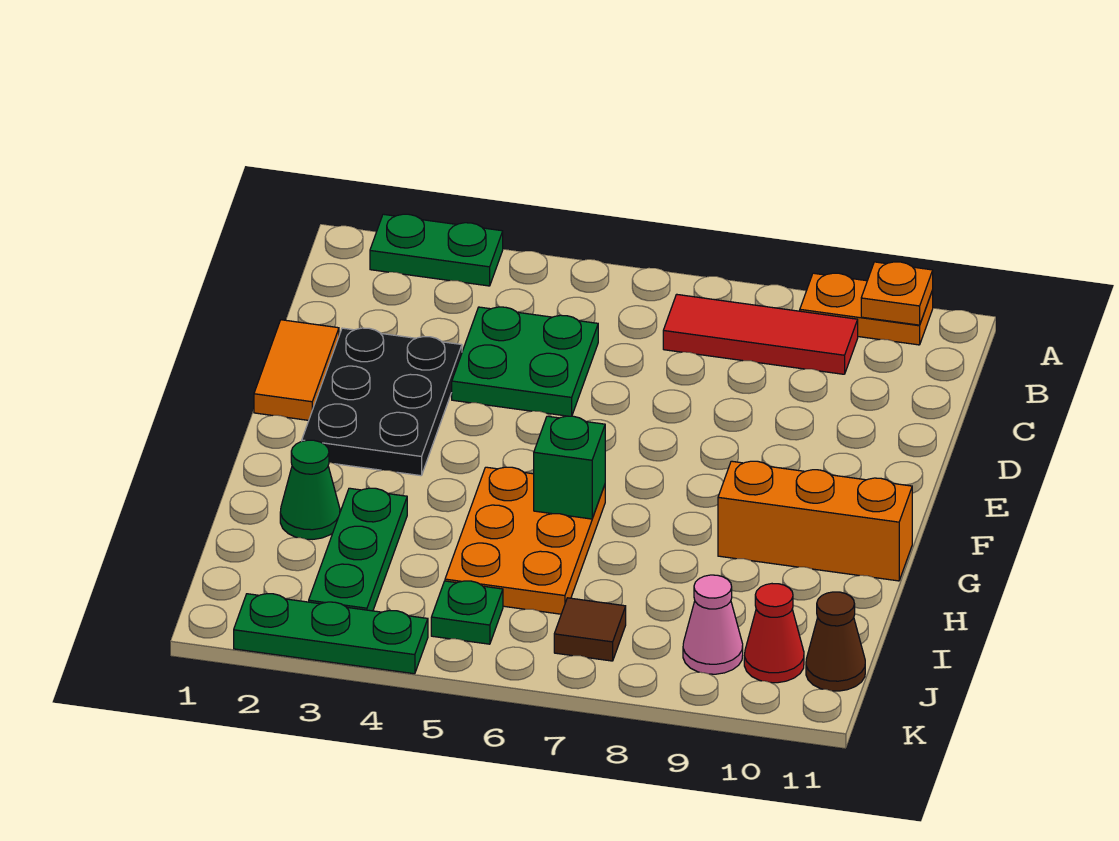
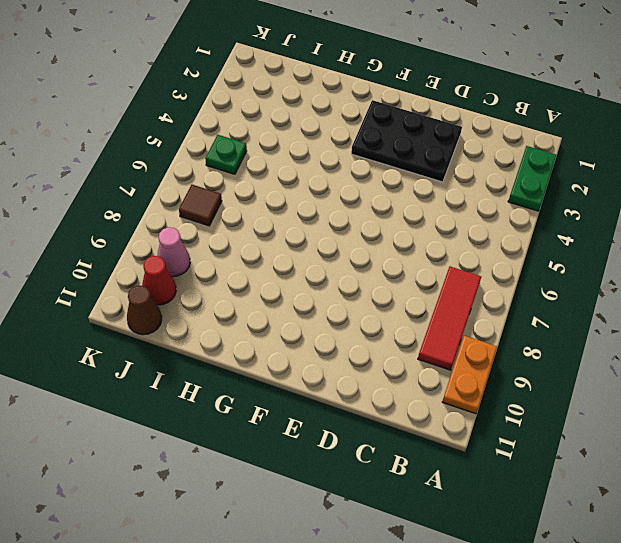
none -> green 2x2 plate [452,307,598,416]
none -> orange 1x2 tile [254,320,339,420]
none -> orange 2x3 plate [445,467,605,614]

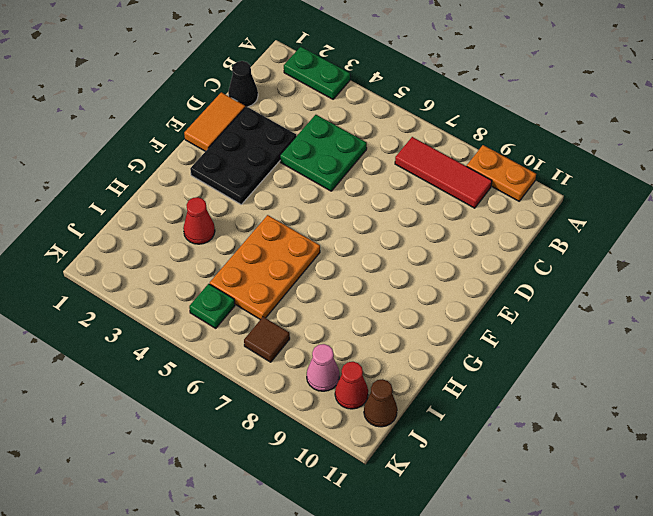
black 1x1 cone [228,61,258,107] -> none
red 1x1 cone [183,197,215,244] -> green 1x3 plate [309,488,407,611]
none -> orange 1x3 brick [718,461,912,581]
none -> green 1x1 cone [280,440,340,539]
none -> green 1x3 plate [234,594,428,674]

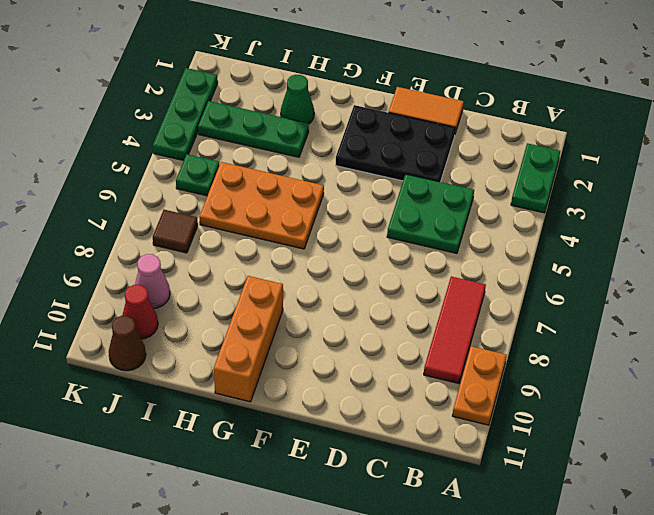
none -> orange 1x1 plate [861,262,933,325]
none -> green 1x1 brick [534,416,605,519]

